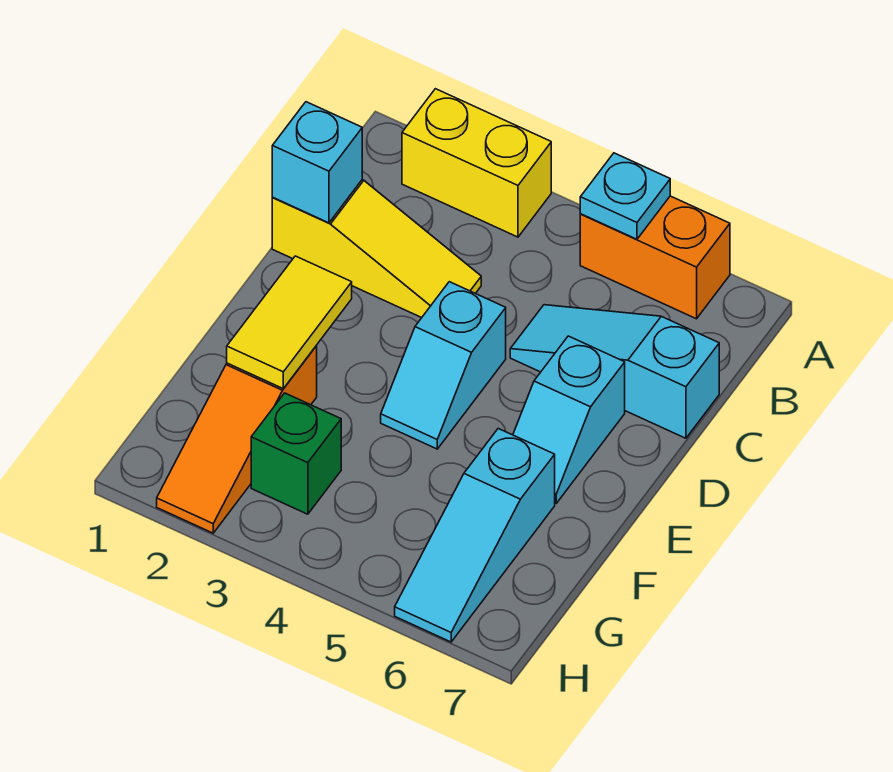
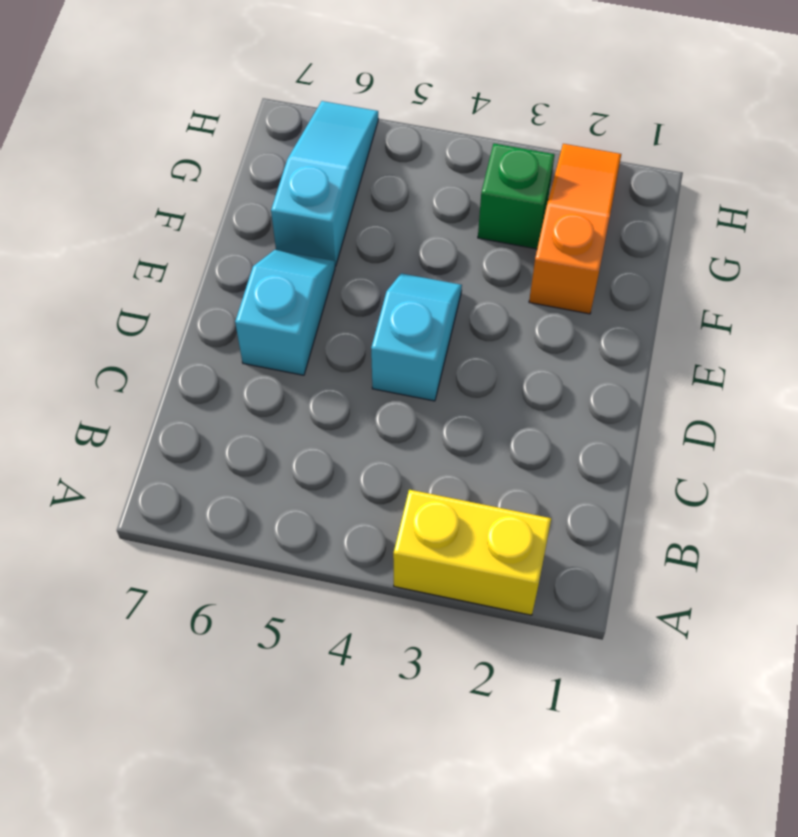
none -> orange 1x2 brick [580,196,730,319]
none -> yellow 1x3 slope [272,180,481,318]
none -> cyan 1x3 slope [510,305,719,438]

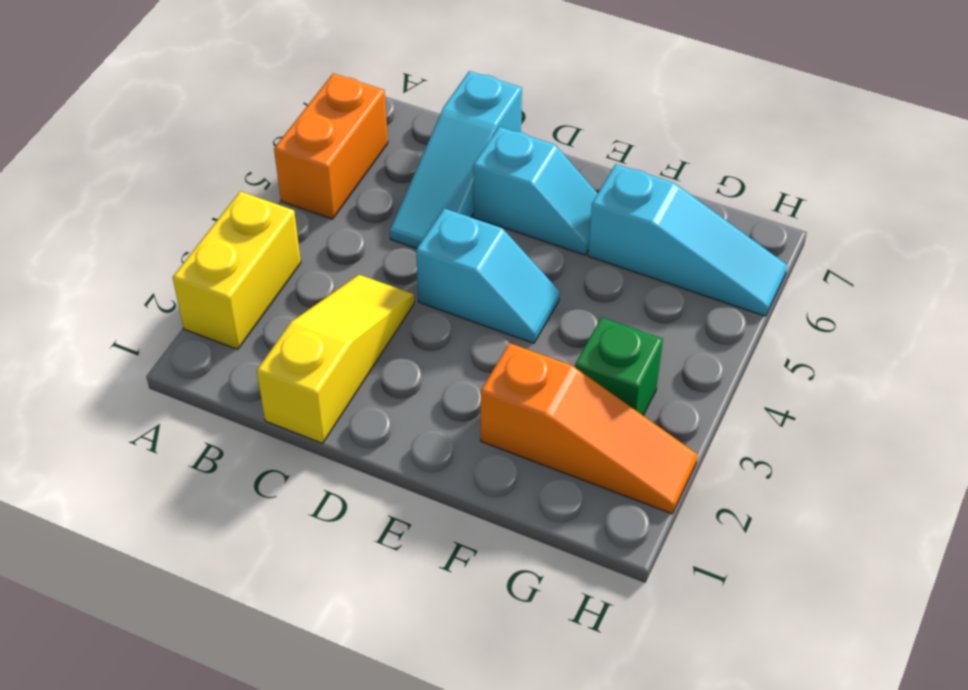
none -> cyan 1x1 plate [580,153,670,239]
none -> cyan 1x1 brick [272,102,362,223]
none -> yellow 1x2 tile [227,256,352,389]

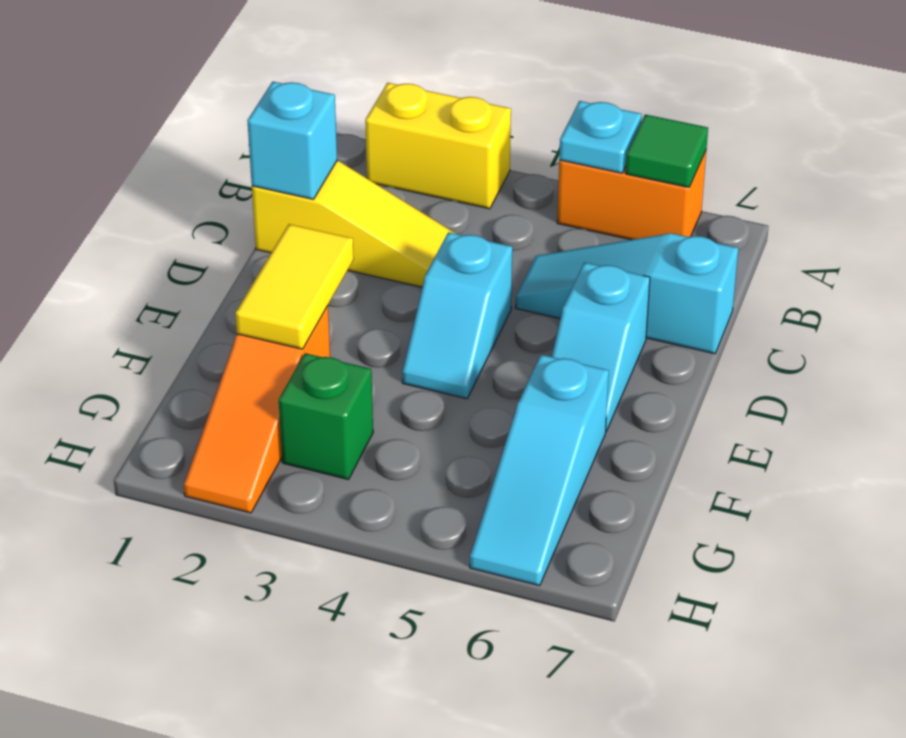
green 1x1 tile [626,115,708,187] -> none

